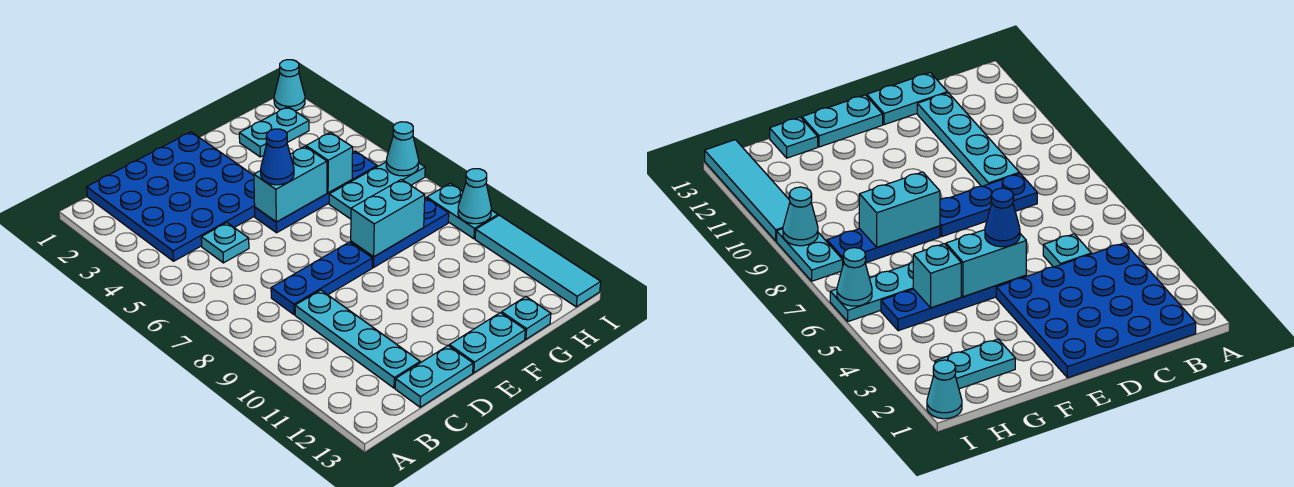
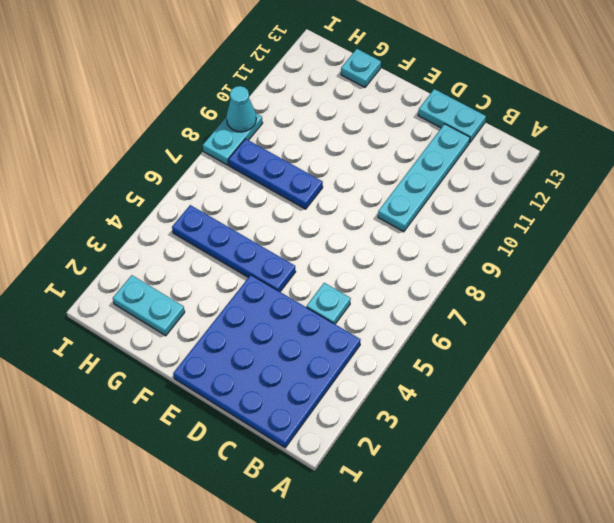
none -> blue 1x3 plate [271,242,372,315]
none -> cyan 1x2 plate [449,313,525,373]
none -> cyan 1x3 plate [329,162,425,219]

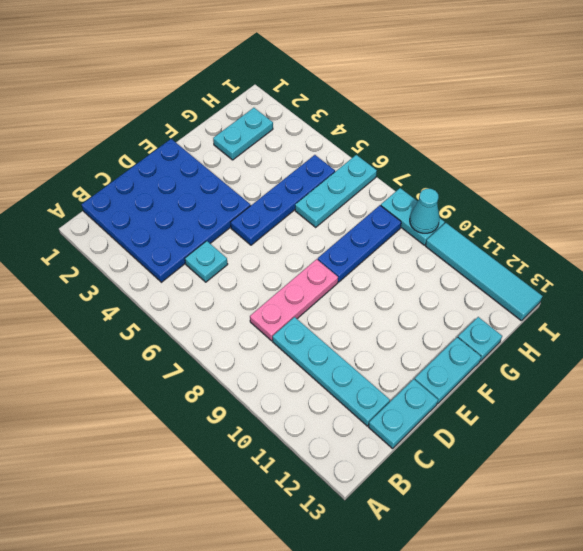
pink 1x3 plate [250,259,338,341] -> blue 1x3 plate [271,242,372,315]
none -> cyan 1x1 cone [274,60,305,111]
none -> cyan 1x2 brick [254,146,327,222]
none -> cyan 1x2 brick [351,179,425,257]

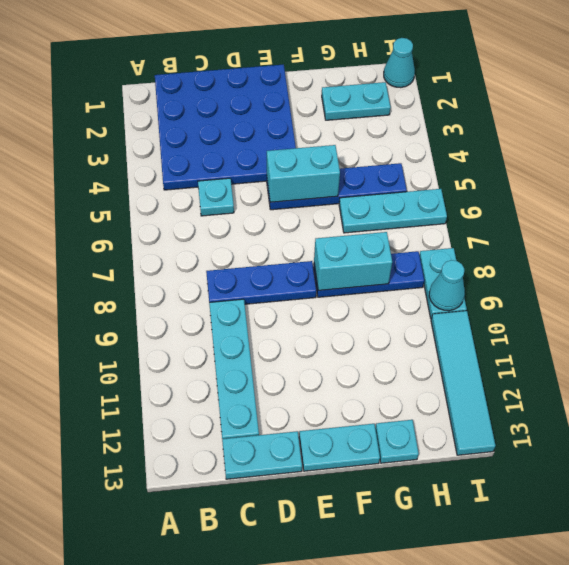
none -> cyan 1x1 brick [306,132,353,193]
none -> cyan 1x1 cone [386,122,419,176]
none -> blue 1x1 cone [261,129,294,185]

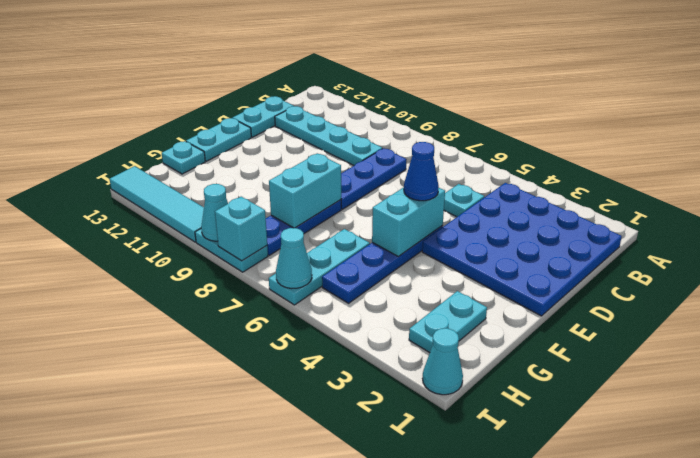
cyan 1x1 brick [215,197,267,261] -> cyan 1x1 brick moved to [306,132,353,193]

